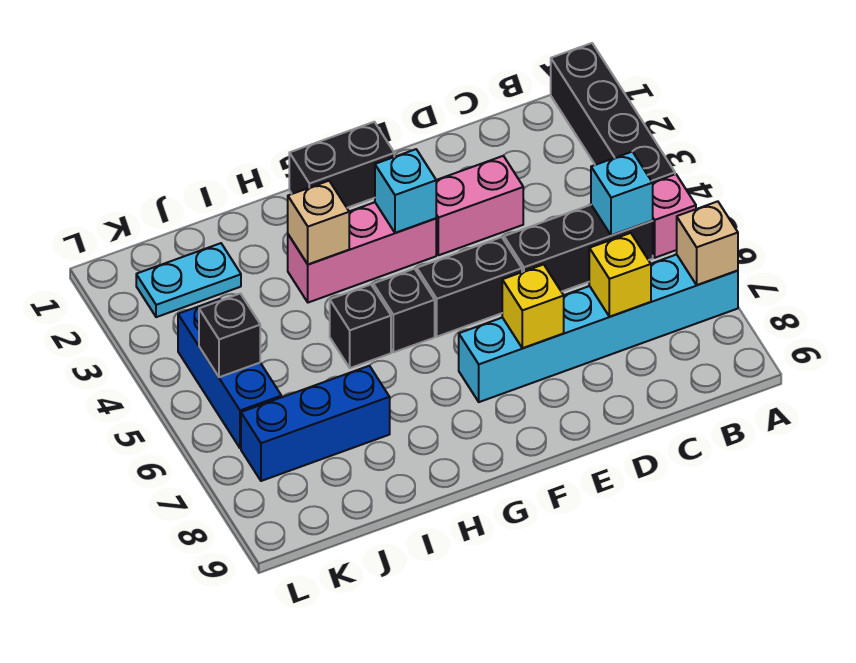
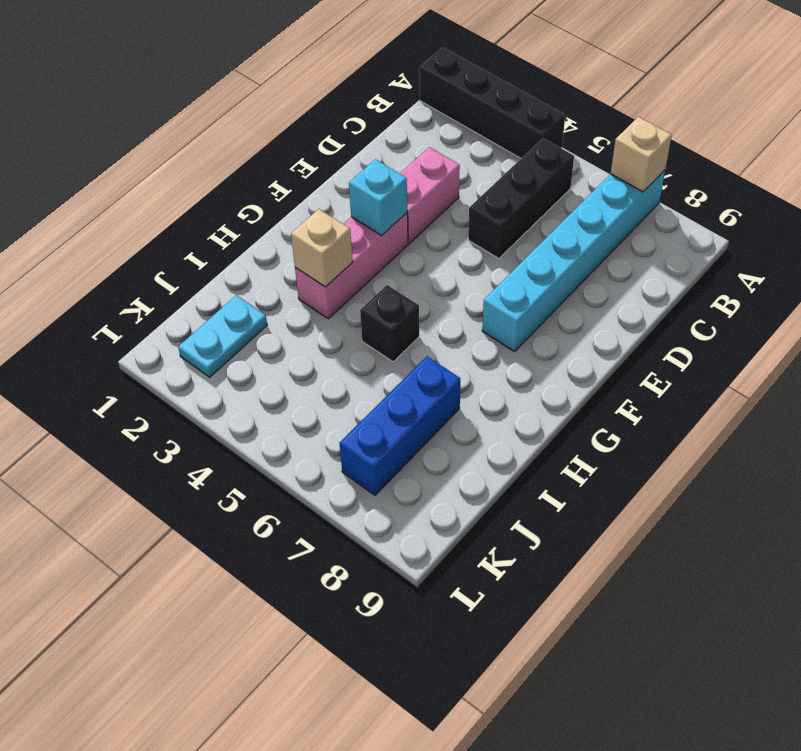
none -> pink 1x1 brick [652,174,696,258]
none -> black 1x2 brick [417,237,522,337]
none -> black 1x2 brick [289,122,394,208]

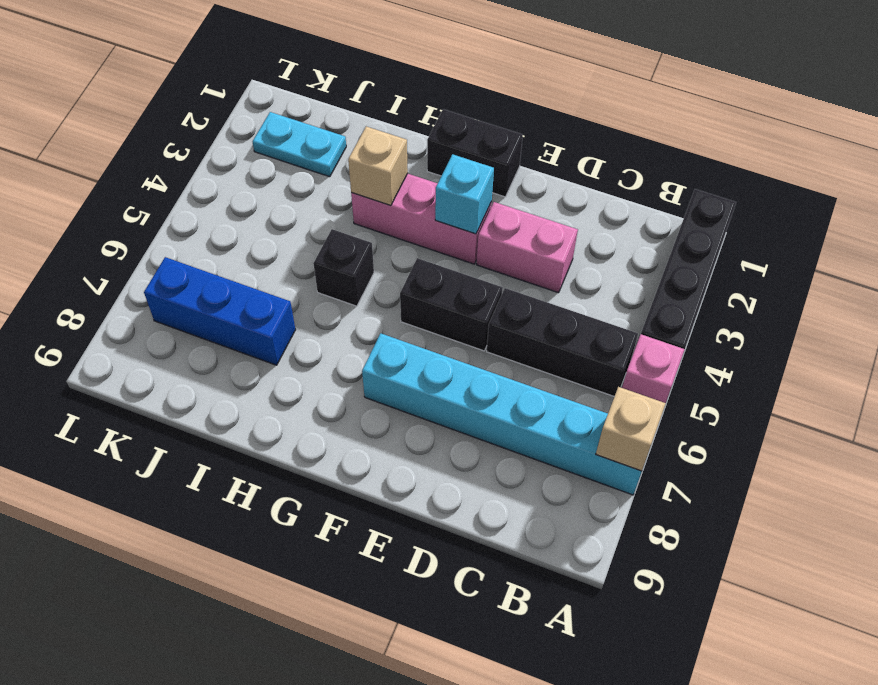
none -> black 1x1 brick [373,269,435,352]
none -> blue 1x3 brick [178,299,281,448]
none -> cyan 1x1 brick [591,152,653,235]

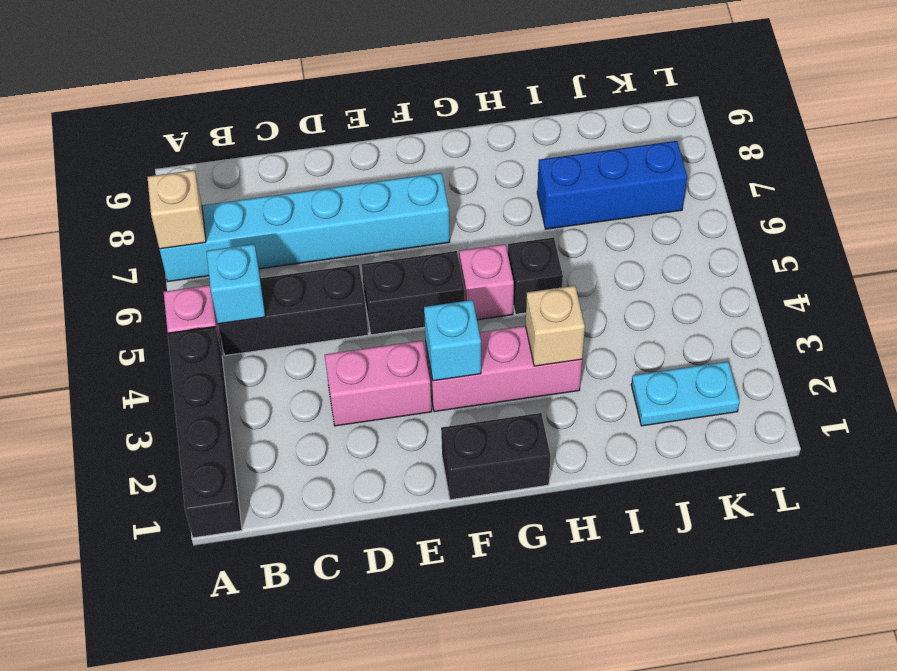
pink 1x1 brick [459,244,514,320] -> black 1x1 brick [373,269,435,352]
none -> blue 1x3 brick [178,299,281,448]
none -> yellow 1x1 brick [589,233,651,317]
none -> yellow 1x1 brick [502,264,564,348]

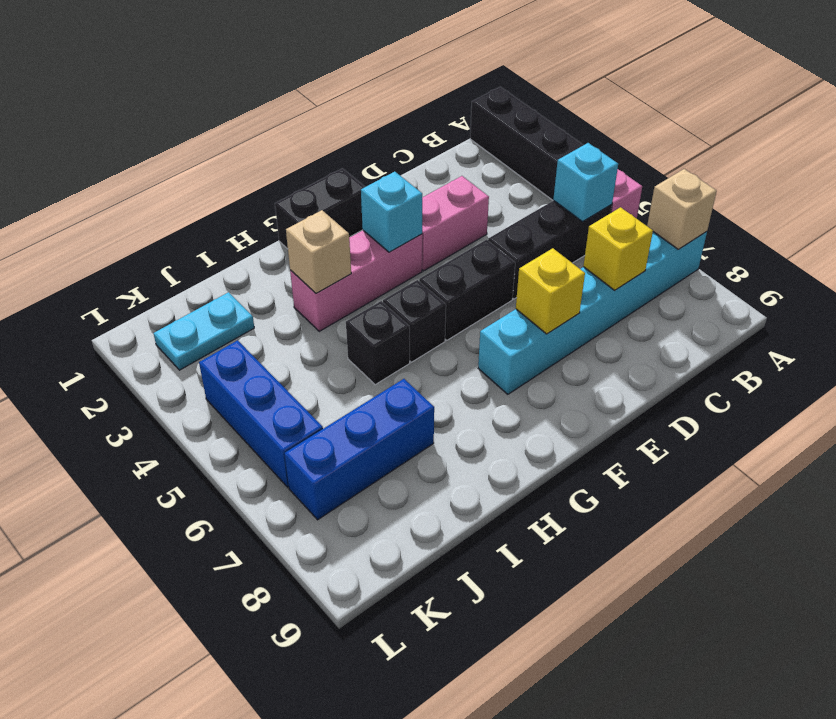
none -> black 1x1 brick [199,294,260,377]

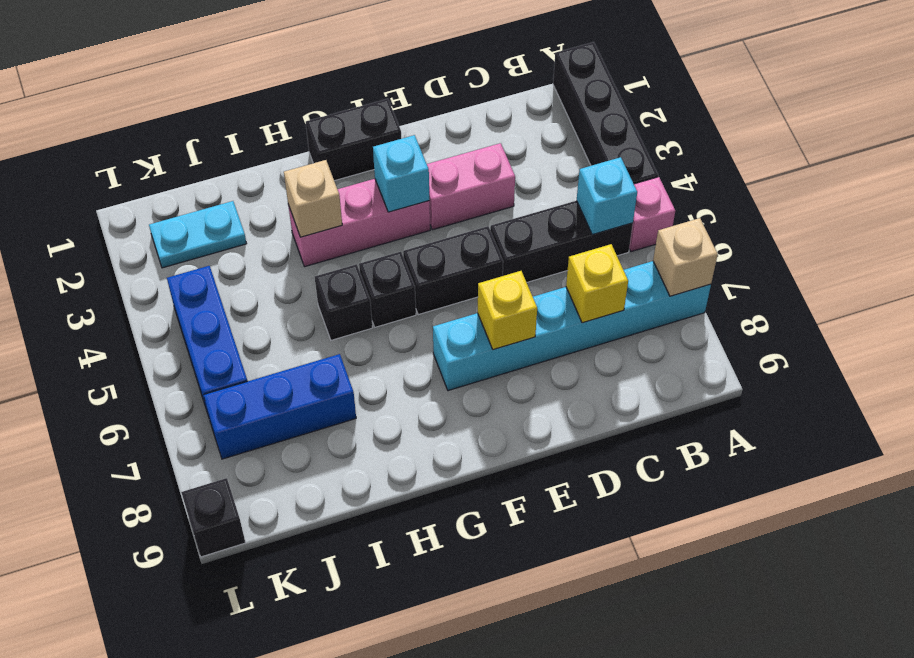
black 1x1 brick [181,478,246,557] -> black 1x1 brick moved to [199,294,260,377]

